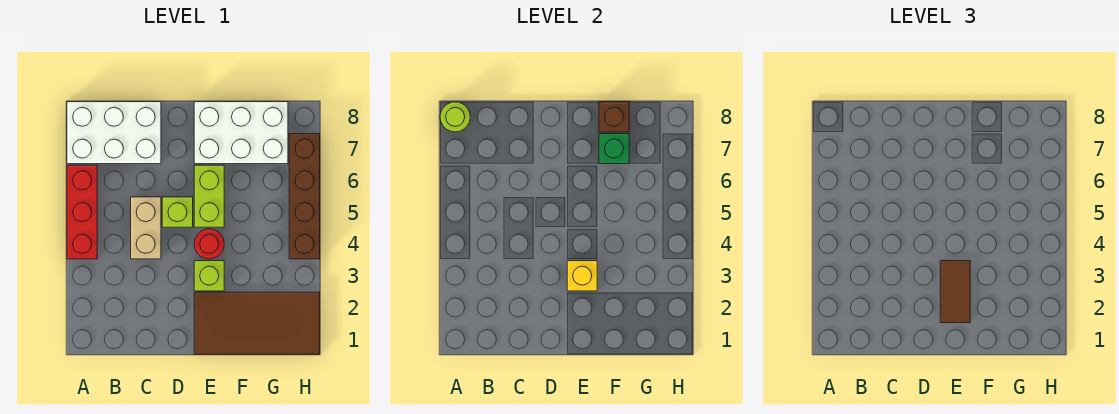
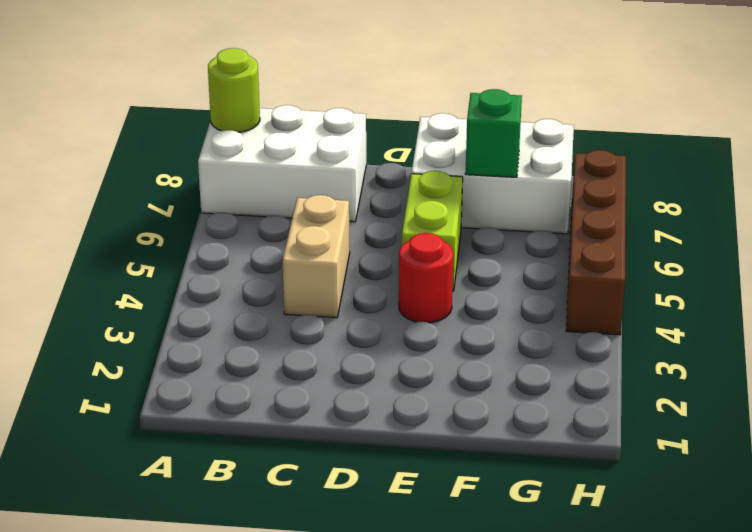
none -> red 1x3 brick [67,165,97,259]
none -> lime 1x1 brick [162,197,193,227]
none -> brown 2x4 tile [194,292,320,354]

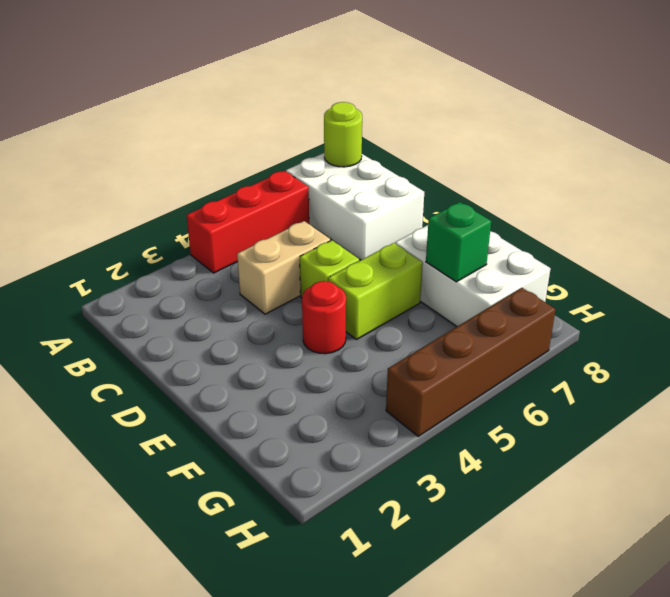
none -> brown 2x4 tile [194,292,320,354]
none -> lime 1x1 brick [194,261,224,291]
none -> yellow 1x1 brick [567,261,597,291]

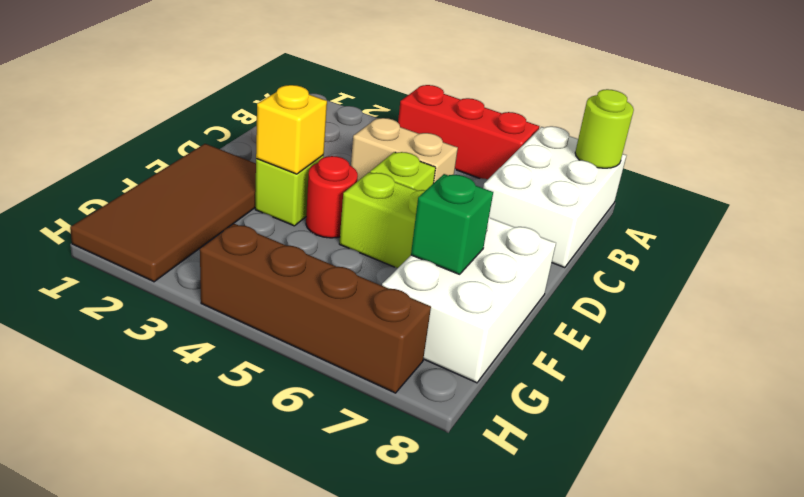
none -> brown 1x1 brick [599,102,629,132]
none -> brown 1x2 tile [940,261,970,323]

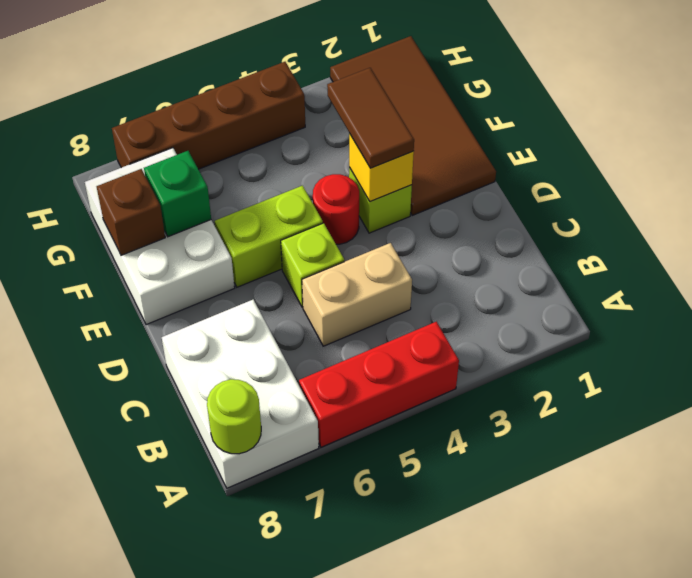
brown 1x2 tile [327,68,414,168] -> brown 1x2 tile turned to [940,261,970,323]

